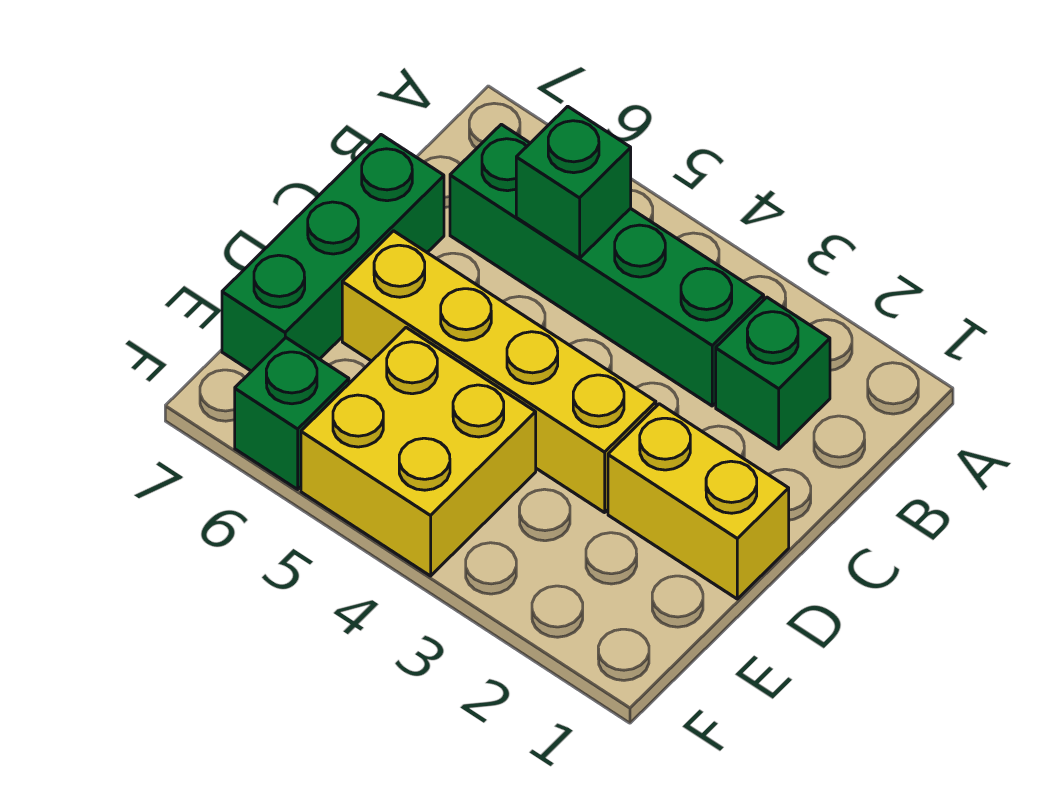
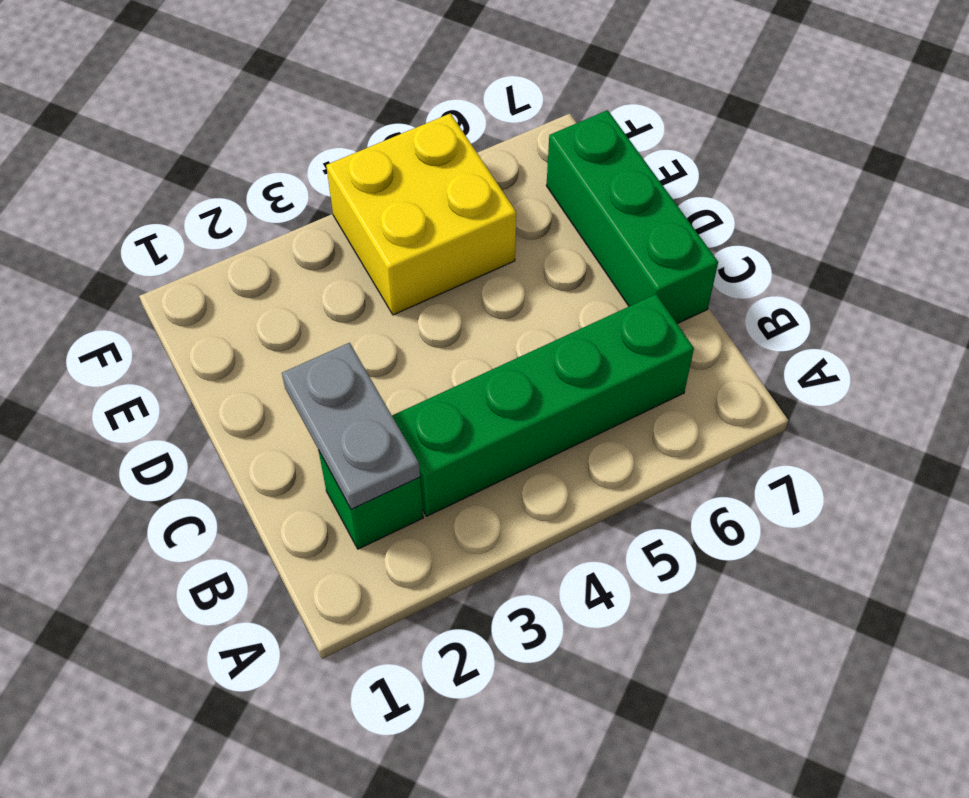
grey 1x2 plate [282,343,420,509] -> none
none -> yellow 1x2 brick [608,404,789,599]
none -> yellow 1x4 brick [342,231,656,513]

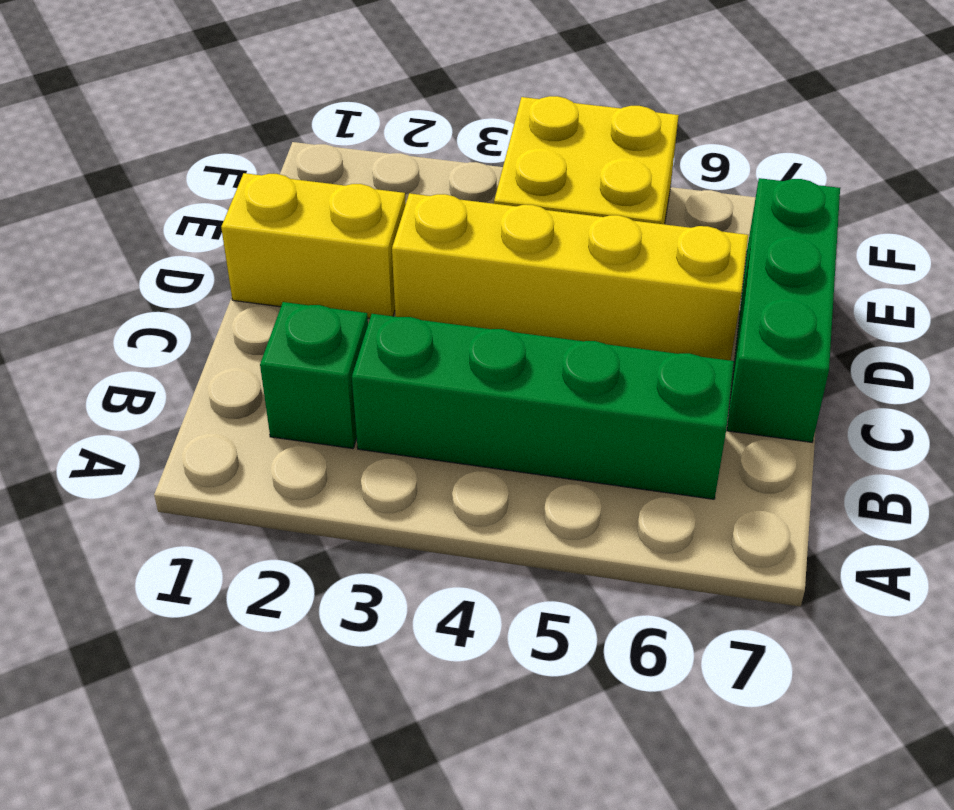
none -> green 1x1 brick [235,338,349,489]
none -> green 1x1 brick [516,106,631,258]

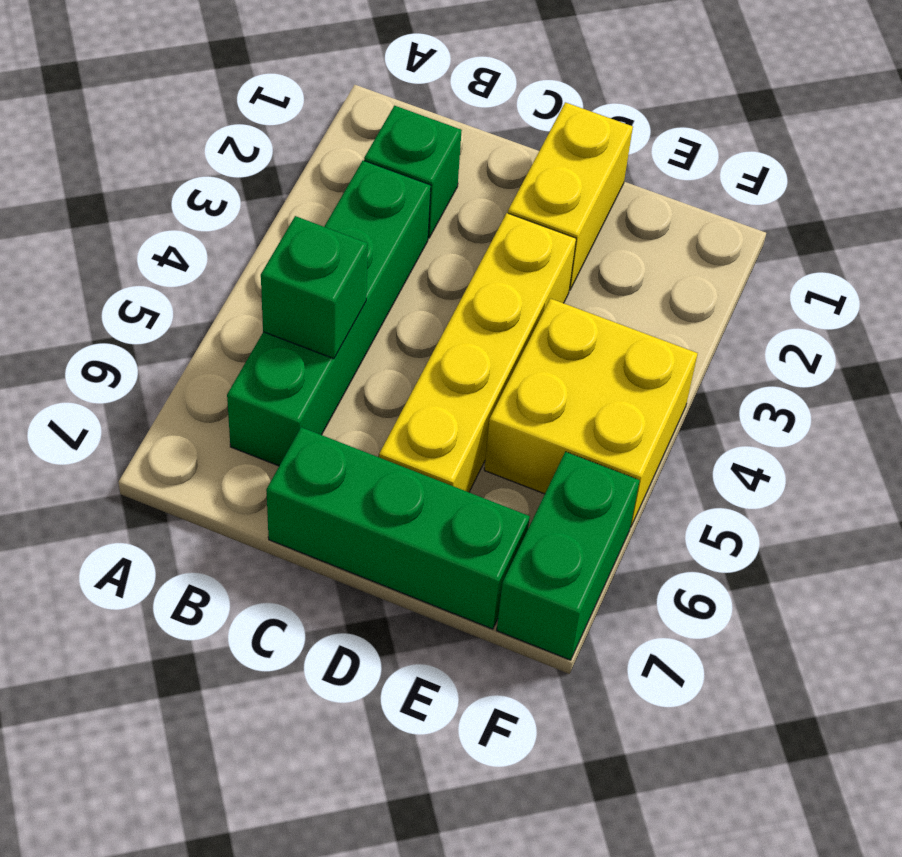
green 1x2 brick [497,452,640,660] -> green 1x1 brick [235,338,349,489]

